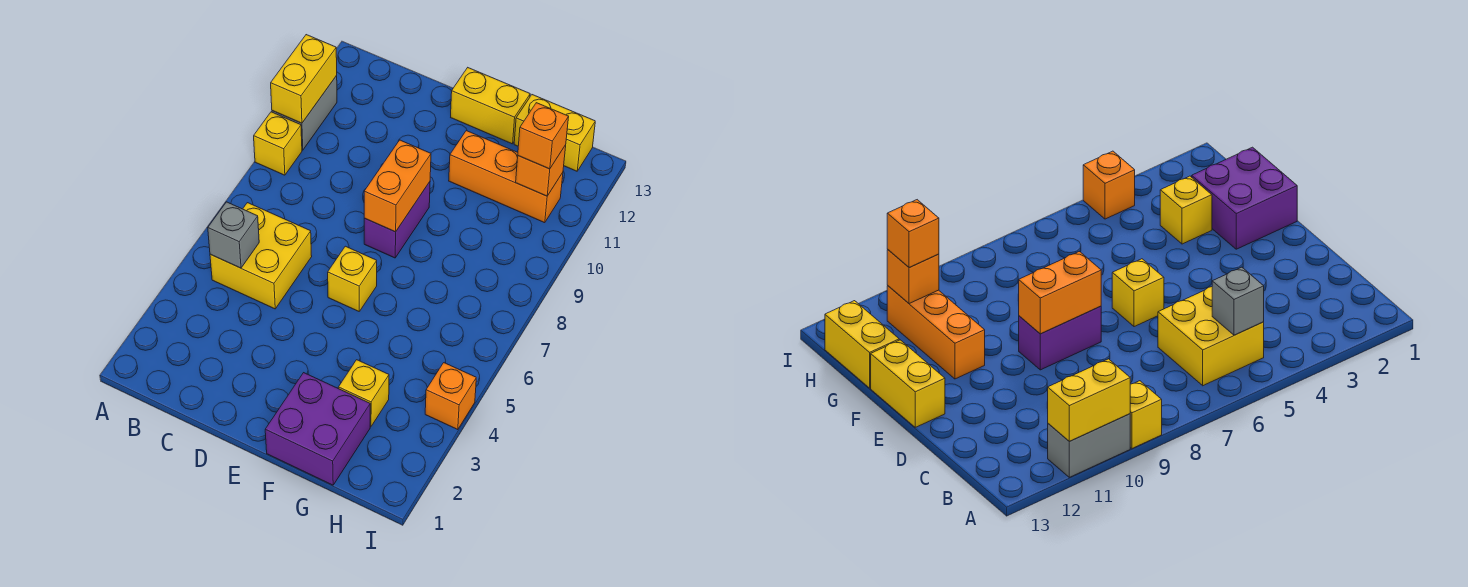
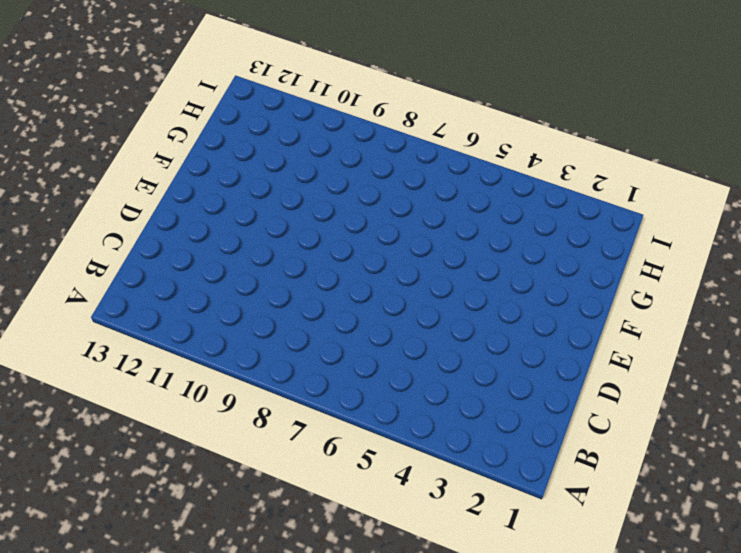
none -> yellow 1x1 brick [254,112,302,175]
none -> grey 1x2 brick [272,76,337,150]
none -> yellow 2x2 brick [210,203,312,309]

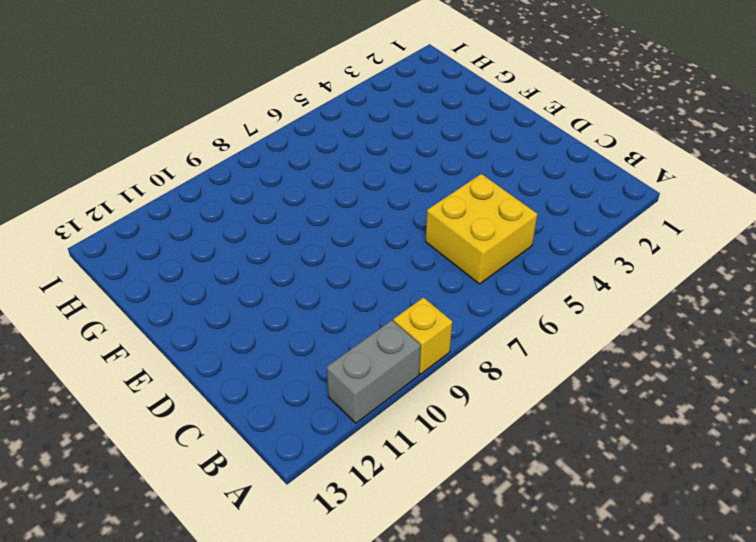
none -> yellow 1x1 brick [328,246,377,311]
none -> purple 1x2 brick [364,182,430,258]
none -> yellow 1x2 brick [451,68,530,144]

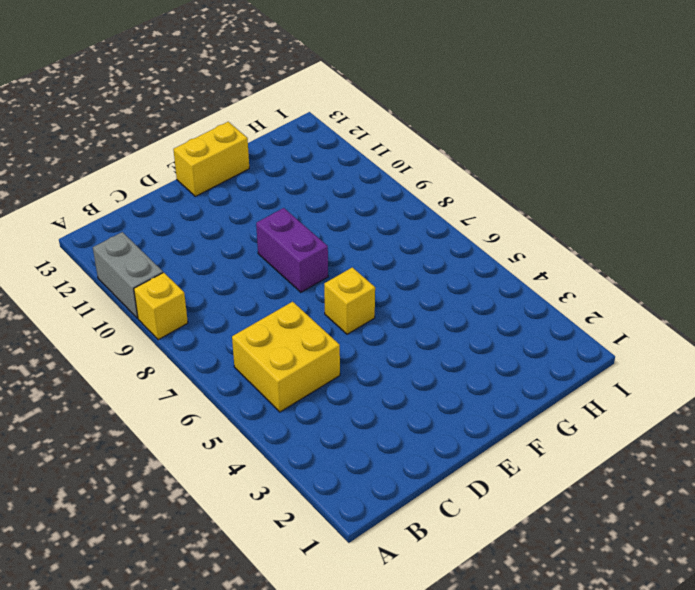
none -> purple 2x2 brick [265,373,370,485]
none -> orange 1x3 brick [449,131,563,223]
none -> yellow 1x1 brick [338,360,389,427]

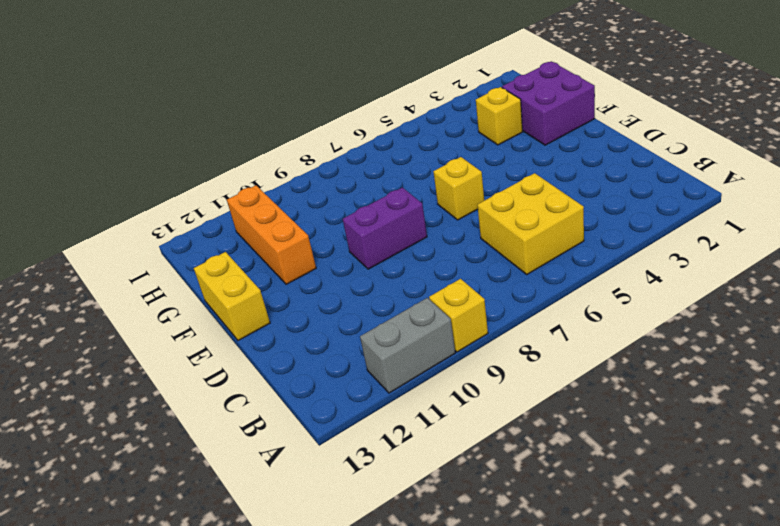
none -> yellow 1x2 brick [514,95,595,171]
none -> orange 1x1 brick [425,363,476,430]
none -> yellow 1x2 brick [271,35,337,123]

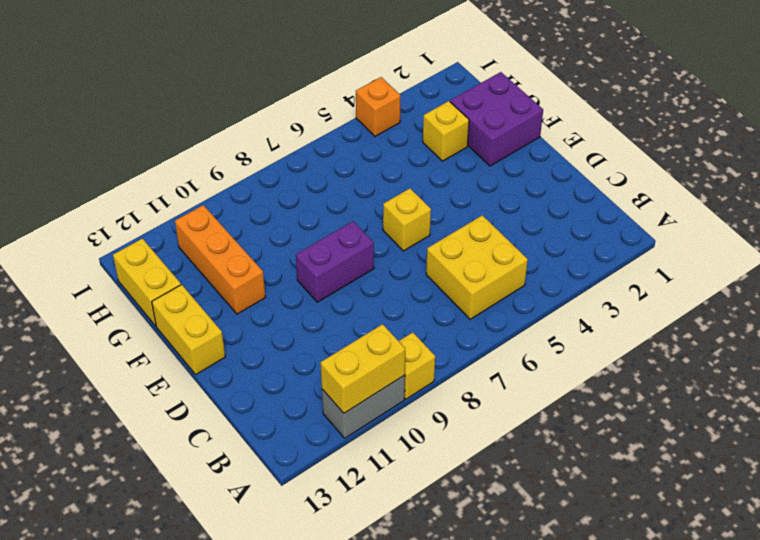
none -> grey 1x1 brick [208,202,259,268]
none -> orange 1x2 brick [364,140,431,232]
none -> orange 1x1 brick [516,145,566,196]

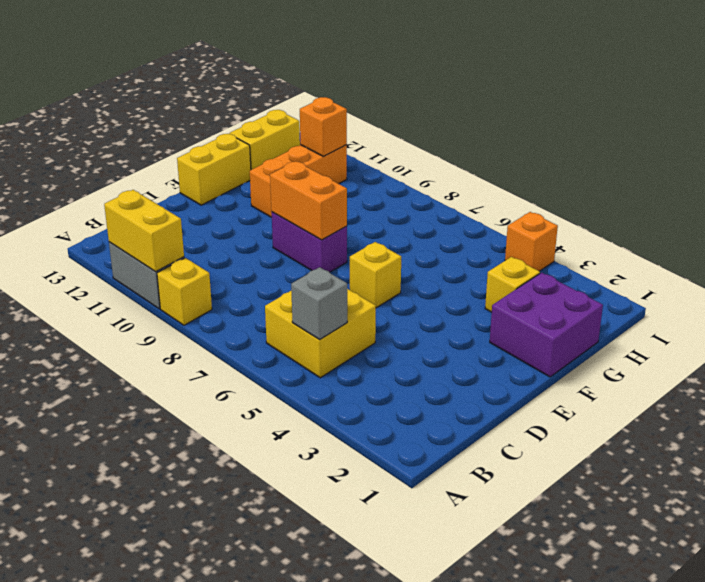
none -> orange 1x1 brick [518,103,569,169]

